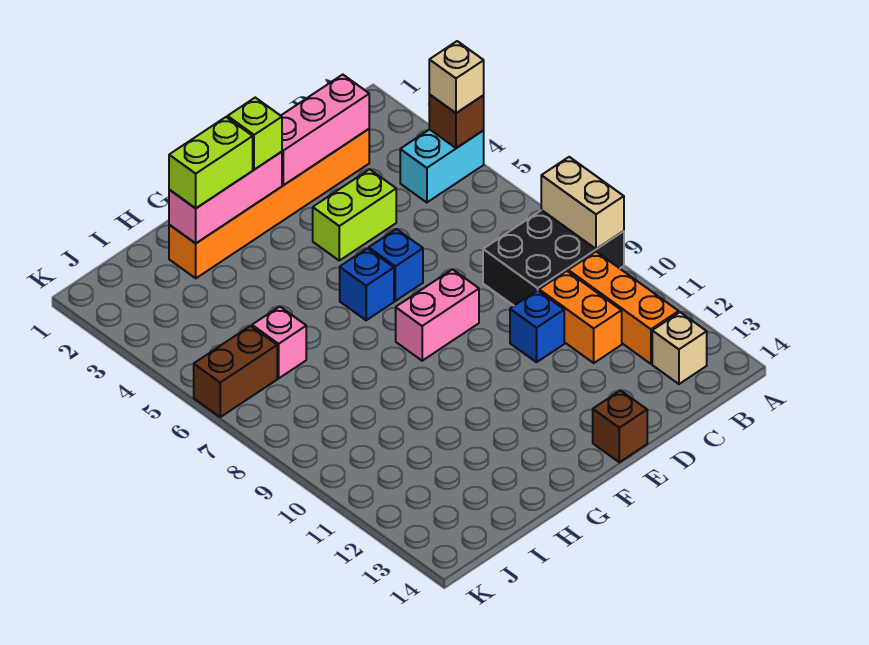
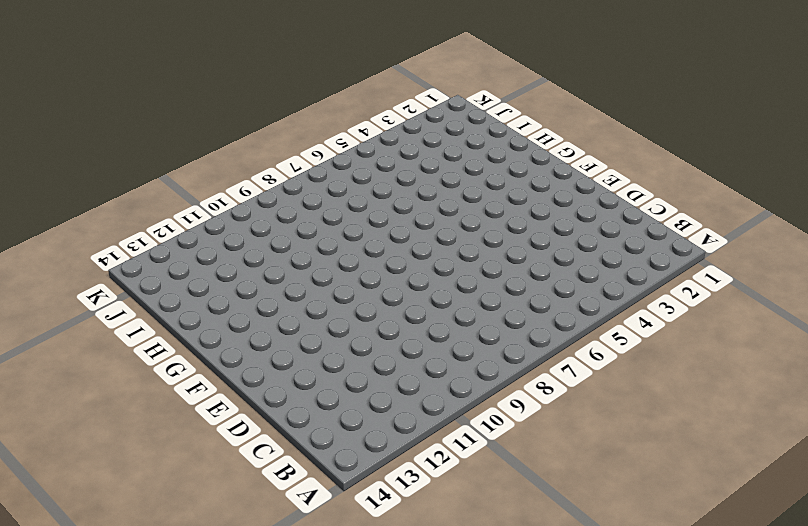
none -> cyan 1x2 brick [400,129,484,203]
none -> black 2x3 brick [483,210,624,306]
none -> orange 1x3 brick [568,252,679,364]

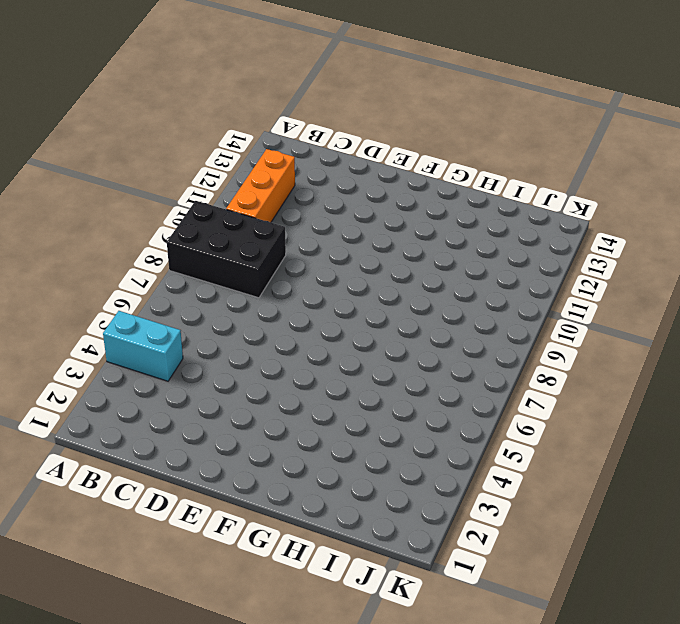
none -> tan 1x1 brick [652,312,707,384]
none -> orange 1x6 brick [169,129,369,278]
none -> orange 1x2 brick [539,271,622,363]

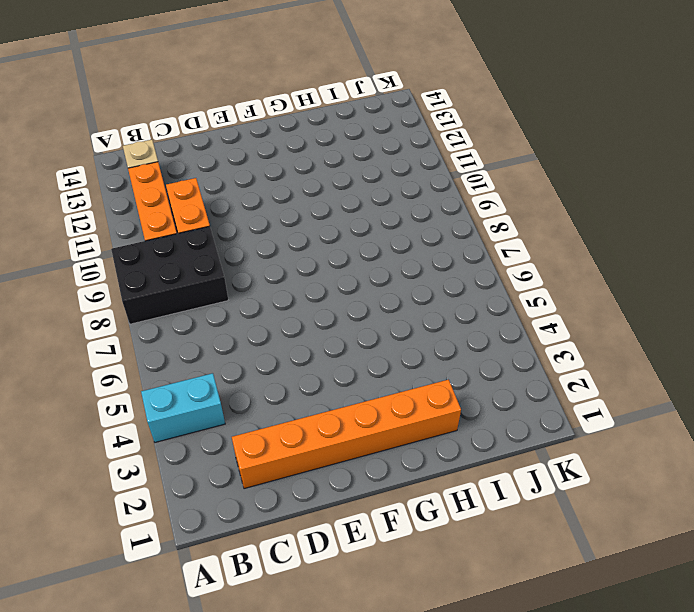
none -> lime 1x2 brick [313,169,396,261]
none -> blue 1x1 brick [510,290,564,362]
none -> blue 1x1 brick [369,229,423,301]

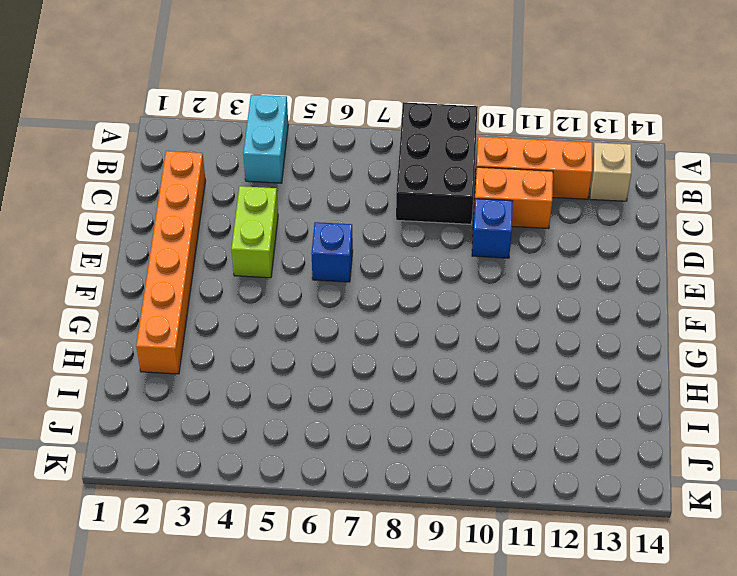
none -> pink 1x2 brick [396,269,479,361]
none -> brown 1x1 brick [593,390,647,462]
none -> blue 1x1 brick [340,248,394,320]

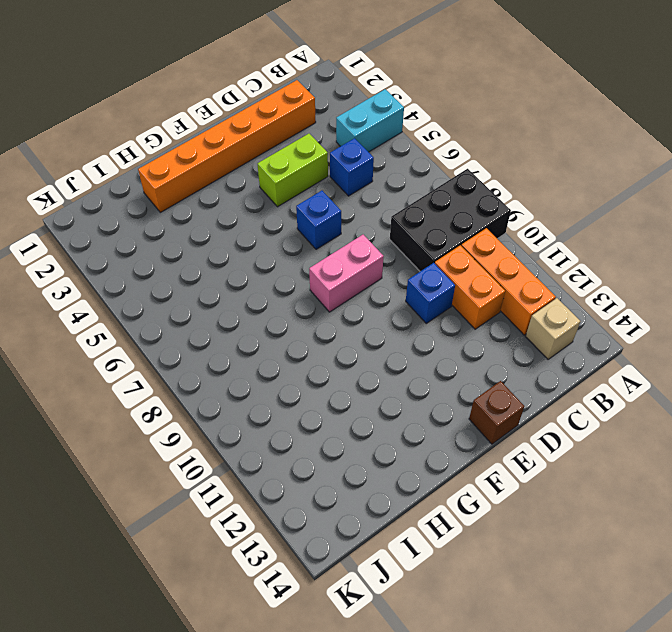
blue 1x1 brick [330,138,374,196] -> blue 1x1 brick moved to [340,248,394,320]
none -> pink 1x1 brick [252,306,306,378]
none -> brown 1x2 brick [194,326,277,417]
none -> brown 1x1 brick [429,95,484,148]

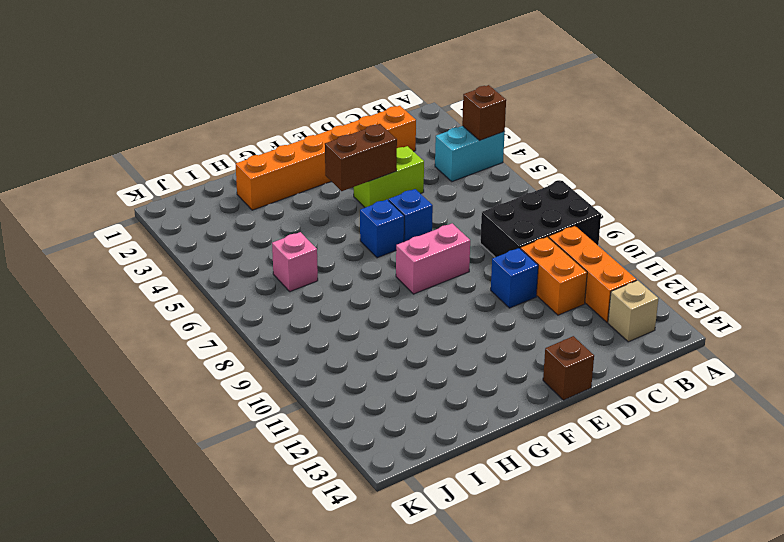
brown 1x2 brick [325,124,397,191] -> brown 1x2 brick moved to [194,326,277,417]
none -> tan 1x2 brick [541,157,624,249]
none -> pink 1x3 brick [281,75,369,185]
none -> pink 1x3 brick [169,152,282,243]

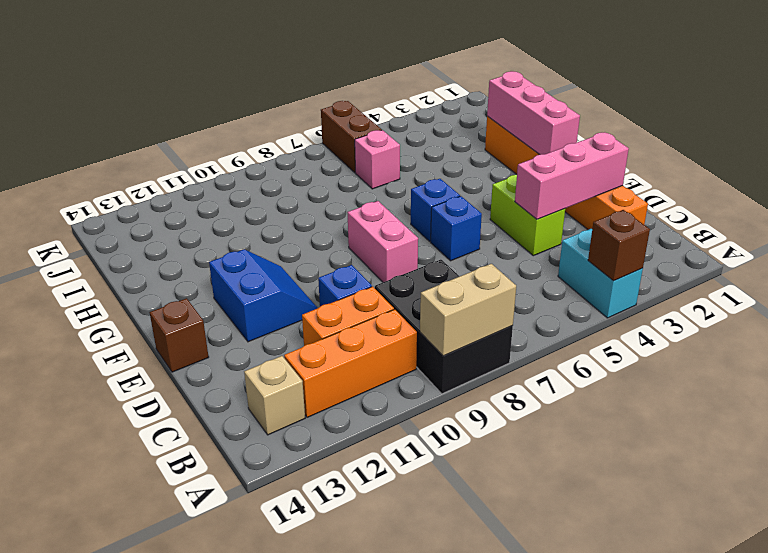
pink 1x3 brick [515,133,629,219] -> pink 1x3 brick turned to [281,75,369,185]
blue 2x2 slope [209,249,317,342] -> none
none -> tan 1x1 brick [429,41,484,113]
none -> lime 1x1 brick [227,98,282,170]
none -> lime 1x2 brick [169,117,253,208]

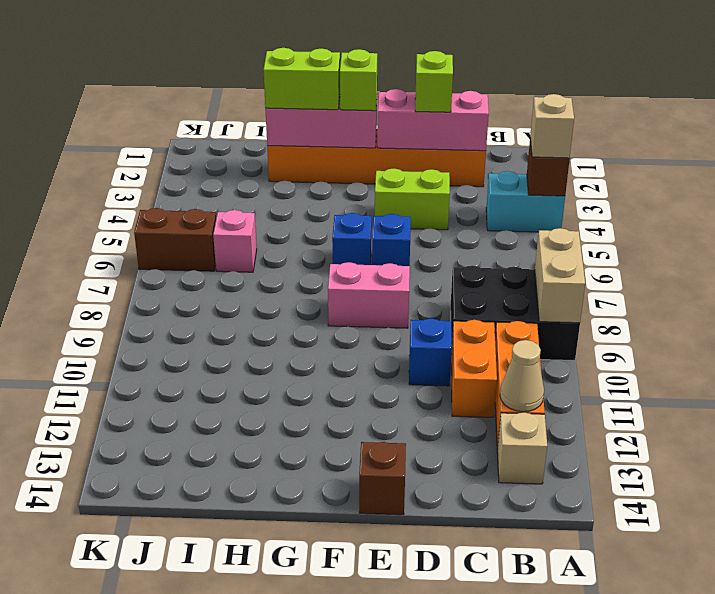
tan 1x1 cone [500,340,544,412] -> none
lime 1x1 brick [415,51,453,112] -> none

